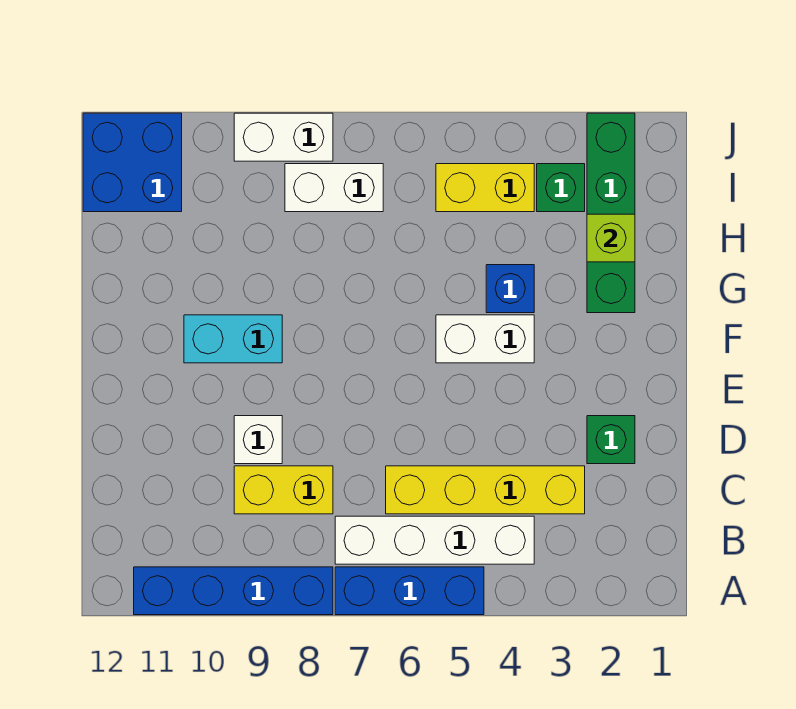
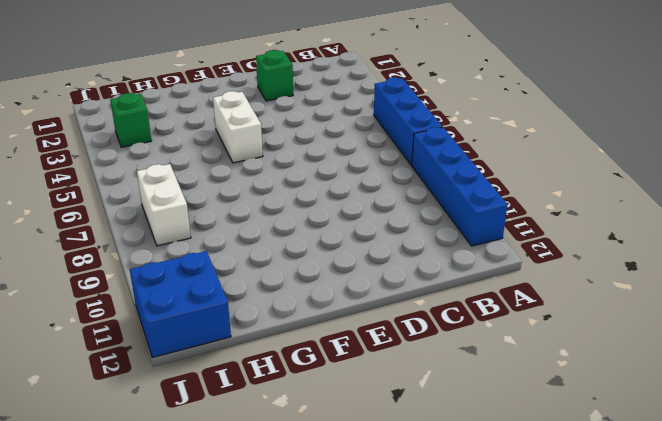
none -> white 1x4 brick [335,516,534,564]
none -> yellow 1x4 brick [386,466,585,514]
none -> yellow 1x2 brick [234,466,333,514]

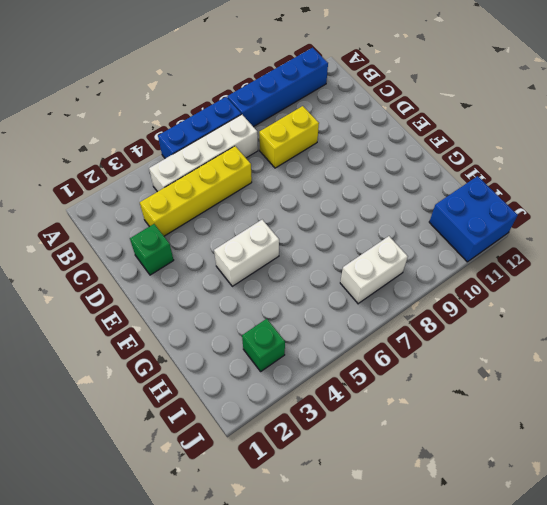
none -> white 1x1 brick [234,416,282,464]
none -> cyan 1x2 brick [184,315,282,363]
none -> green 1x4 brick [587,113,635,313]

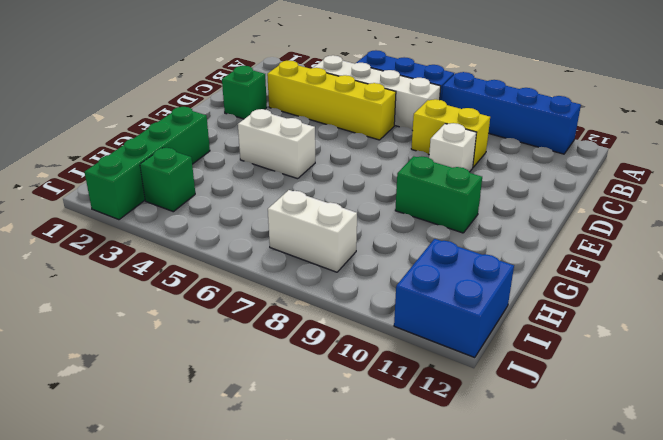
green 1x2 brick [395,156,482,233] -> cyan 1x2 brick [184,315,282,363]
none -> blue 1x1 brick [486,265,534,313]
none -> yellow 1x2 brick [436,164,534,212]
none -> white 1x2 brick [234,113,333,161]

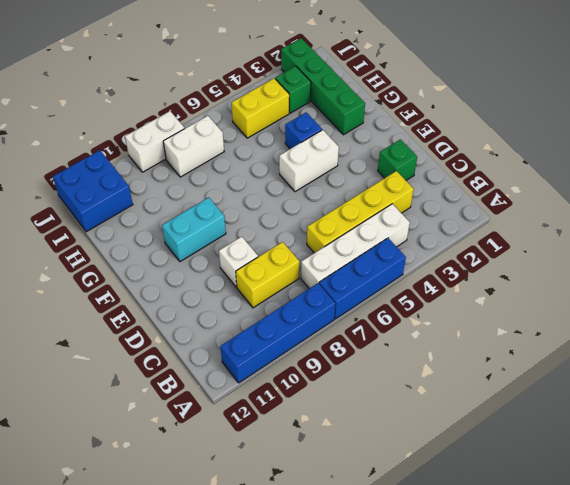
none -> lime 1x1 brick [587,214,635,262]

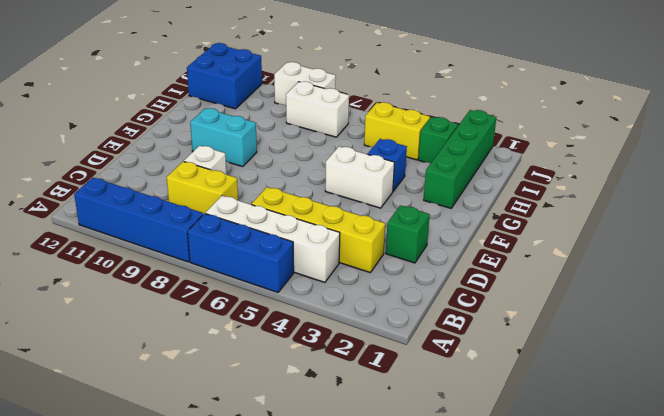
none -> lime 1x1 brick [587,214,635,262]

